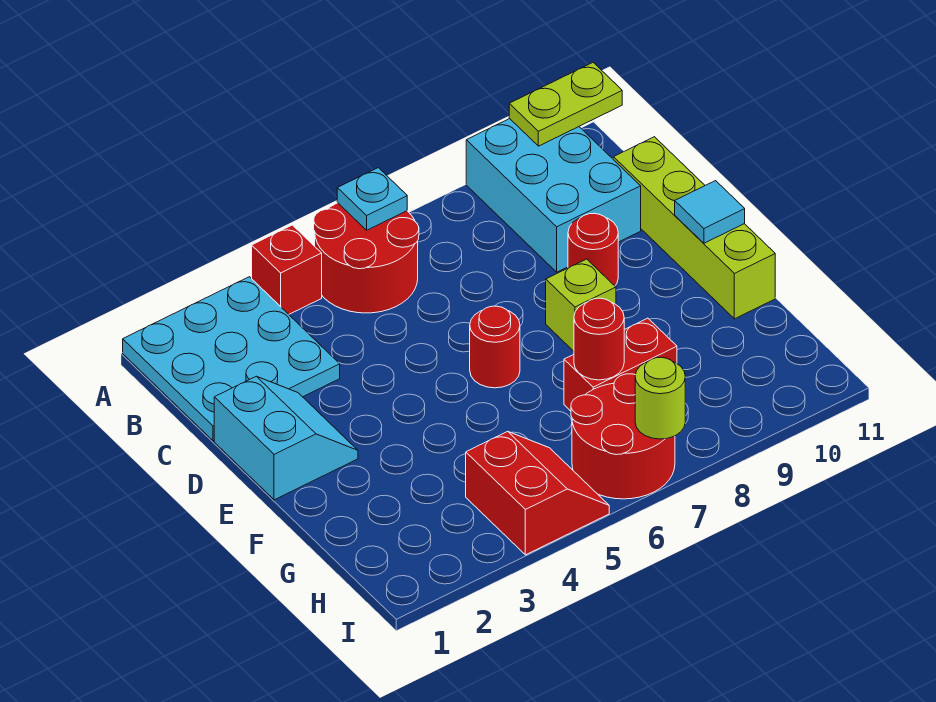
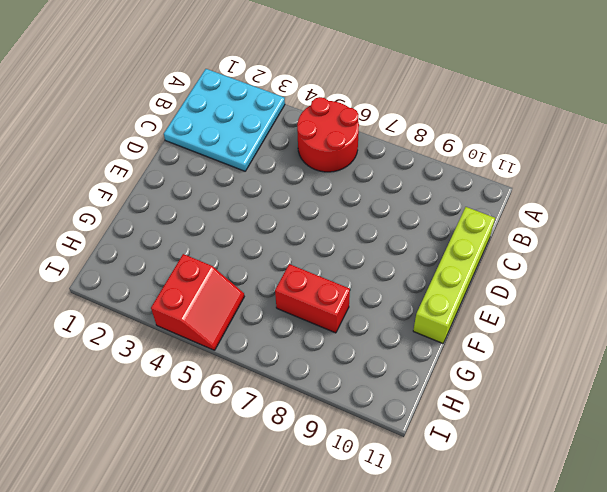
none -> red 1x1 brick [252,225,322,314]
none -> cyan 2x3 brick [466,119,641,272]
none -> cyan 2x2 slope [214,376,358,500]

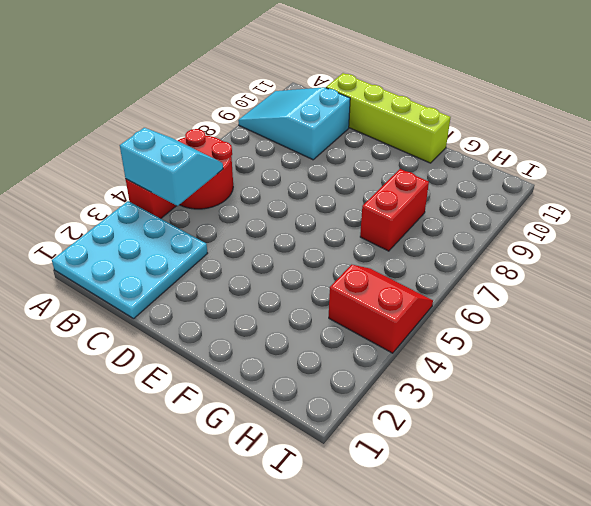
cyan 2x2 slope [120,128,223,206] -> cyan 2x2 slope moved to [214,376,358,500]
cyan 2x3 slope [238,87,350,160] -> cyan 2x3 brick [466,119,641,272]
none -> red 1x1 round brick [568,213,618,286]
none -> red 1x1 round brick [470,306,520,388]
none -> lime 1x1 brick [546,259,616,351]

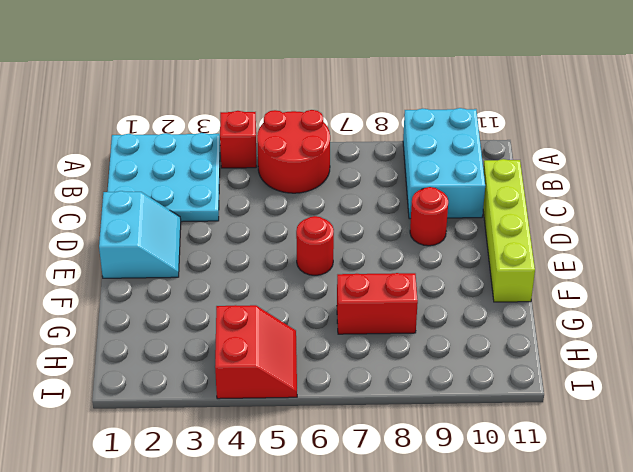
none -> lime 1x1 brick [546,259,616,351]
none -> red 2x2 round brick [571,374,675,499]
none -> cyan 1x1 plate [337,168,407,230]

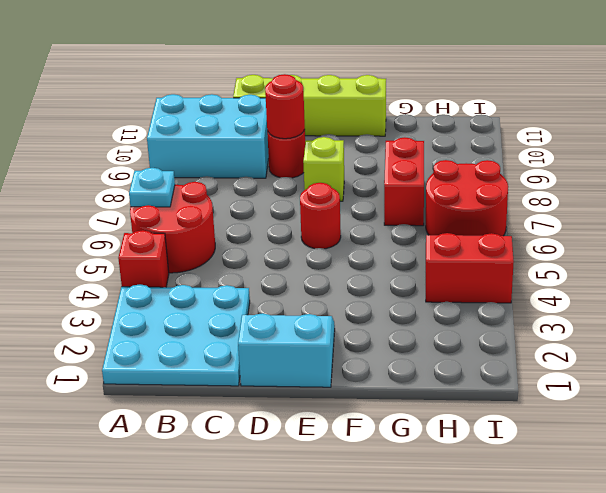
red 1x1 round brick [265,74,305,139] -> red 1x1 round brick moved to [574,298,624,380]
none -> lime 1x2 plate [509,63,622,146]
none -> cyan 1x1 tile [675,181,745,243]
none -> lime 1x1 round brick [635,357,685,439]

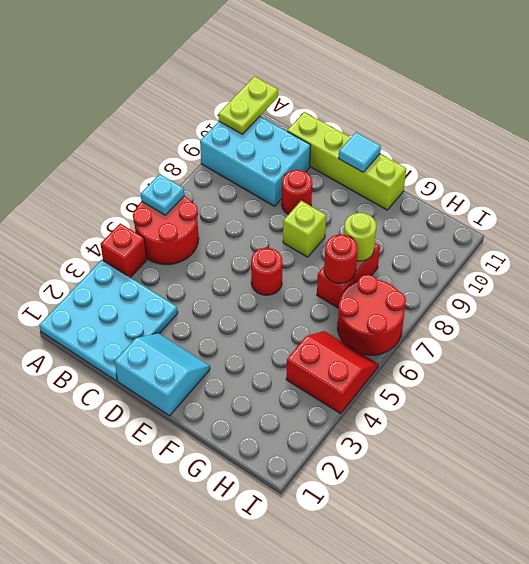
lime 1x1 round brick [344,213,376,261] -> lime 1x1 round brick moved to [635,357,685,439]

